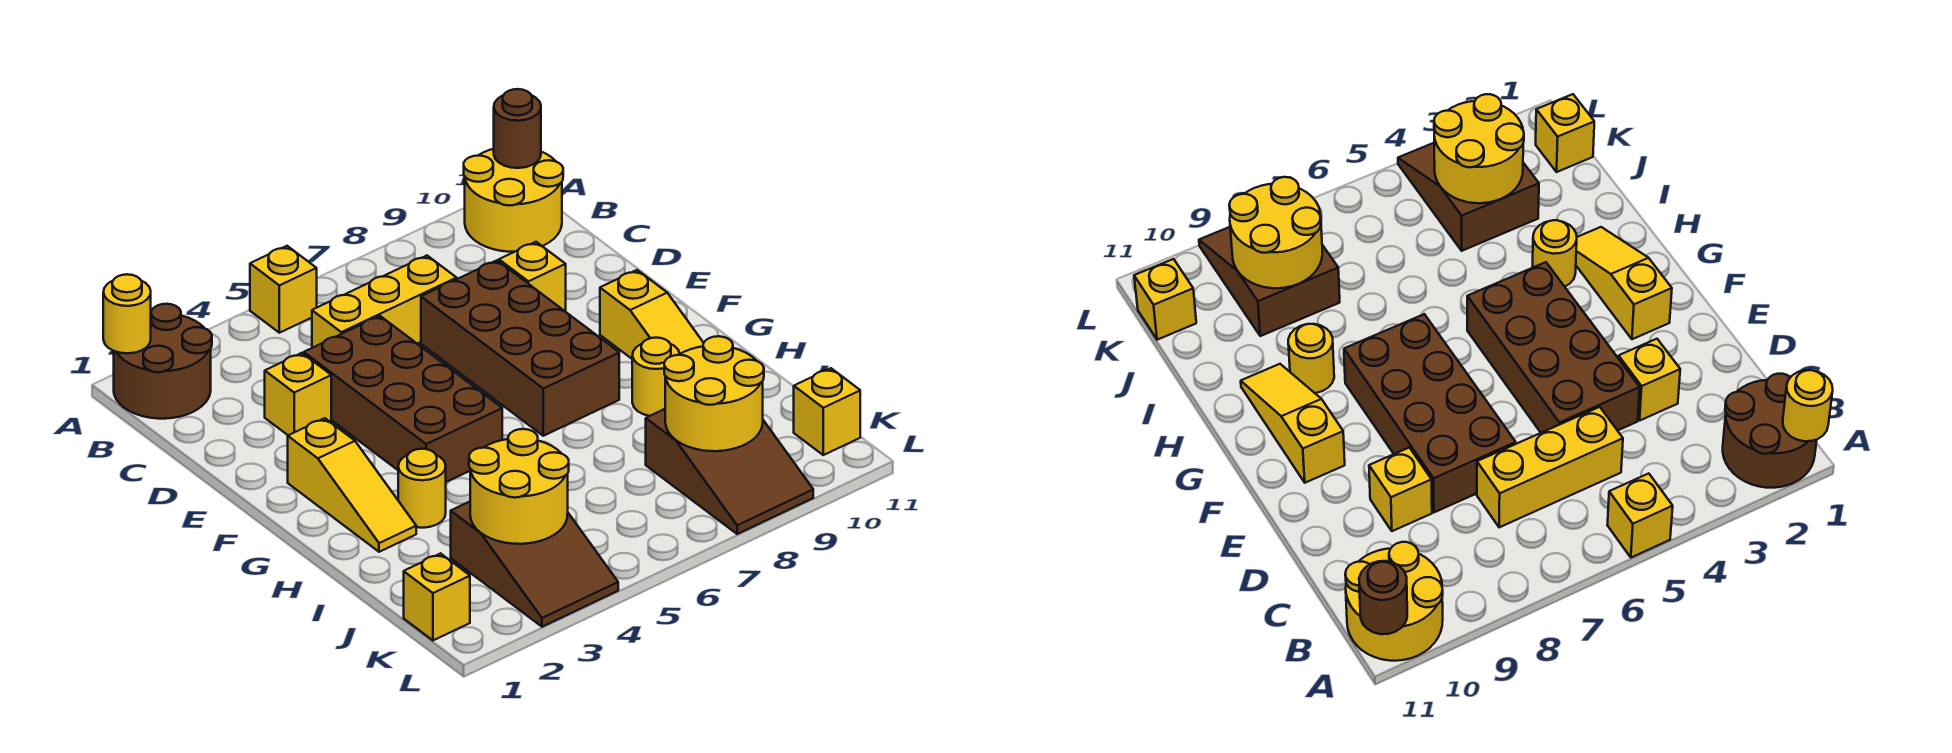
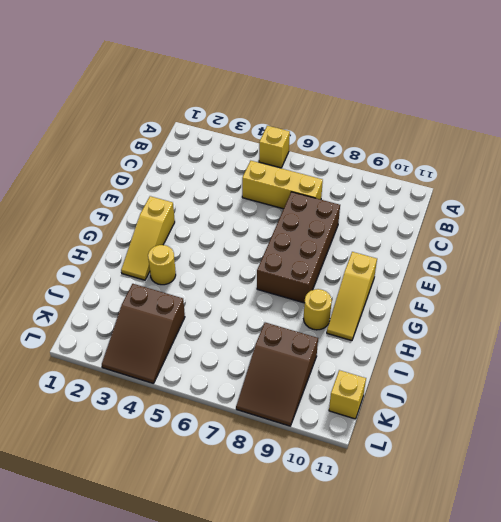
none -> brown 2x2 round brick [114,304,212,419]
none -> yellow 2x2 round brick [464,149,563,252]
none -> yellow 1x1 brick [265,353,331,435]

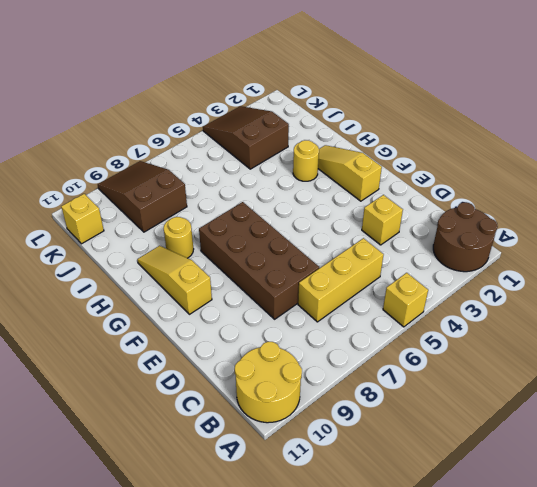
none -> brown 2x4 brick [304,316,502,482]
none -> yellow 1x1 brick [499,242,566,311]
none -> yellow 1x1 brick [404,553,470,640]

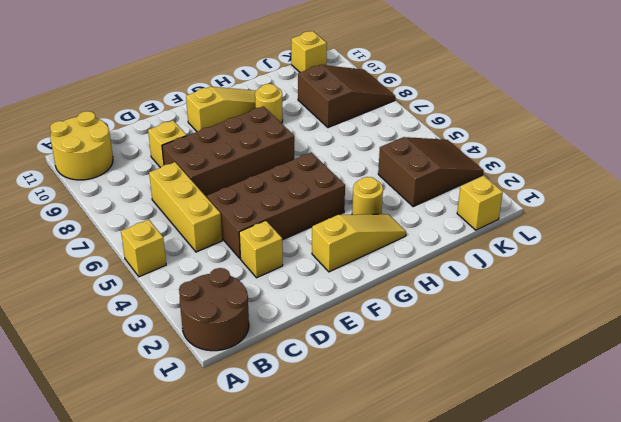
none -> yellow 1x1 round brick [103,274,151,353]
none -> brown 1x1 round brick [494,89,541,168]
none -> yellow 2x2 round brick [469,429,569,544]

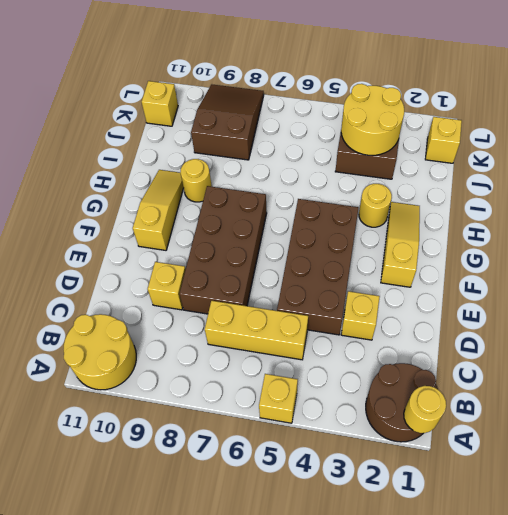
none -> brown 1x1 round brick [494,89,541,168]
none -> yellow 2x2 round brick [664,336,764,451]

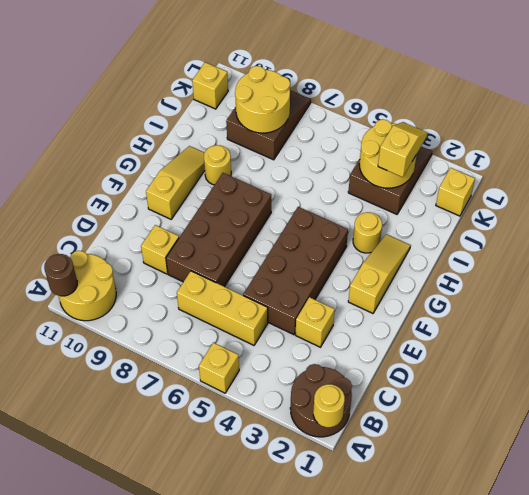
yellow 1x2 slope [378,122,427,177] -> none

